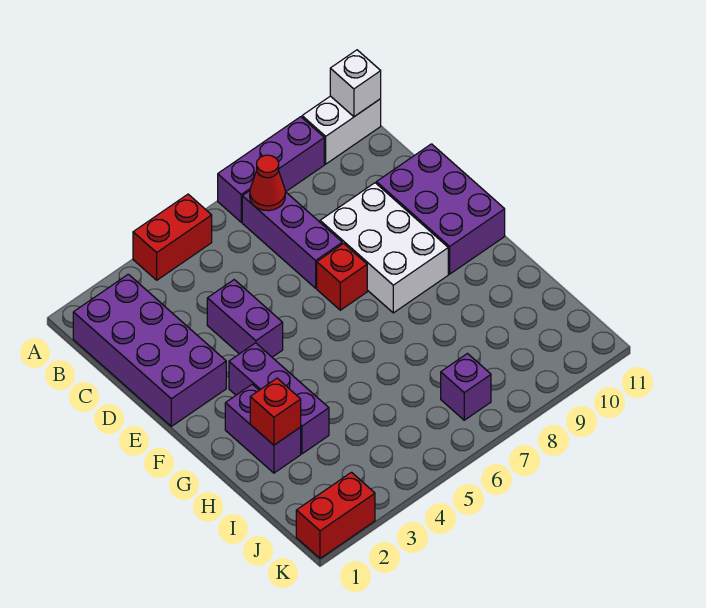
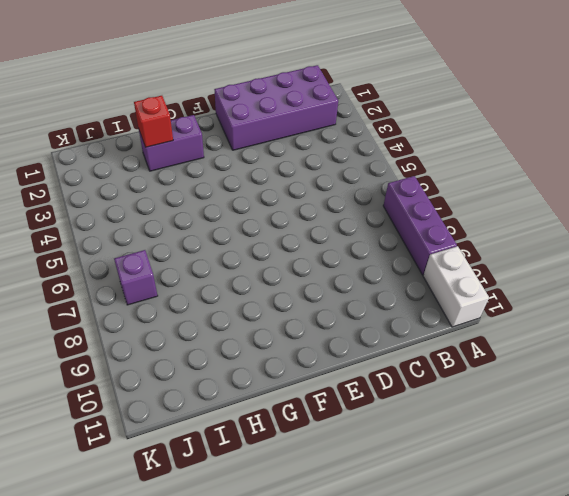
none -> red 1x2 brick [133,194,212,280]
none -> purple 1x3 brick [242,191,342,288]
none -> purple 1x2 brick [207,280,283,357]

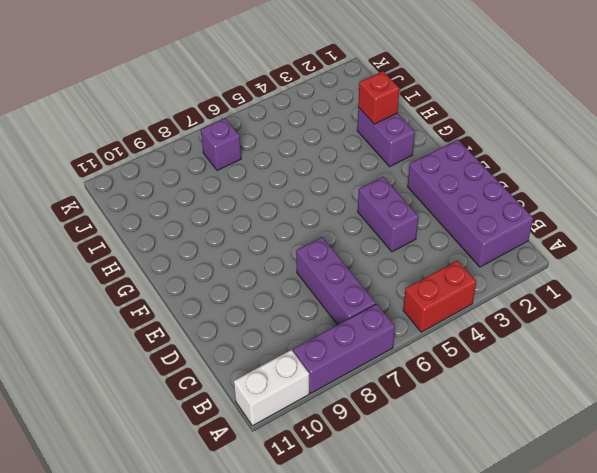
none -> white 2x3 brick [320,183,448,313]
none -> purple 2x3 brick [376,144,505,274]
none -> red 1x1 brick [317,244,367,310]

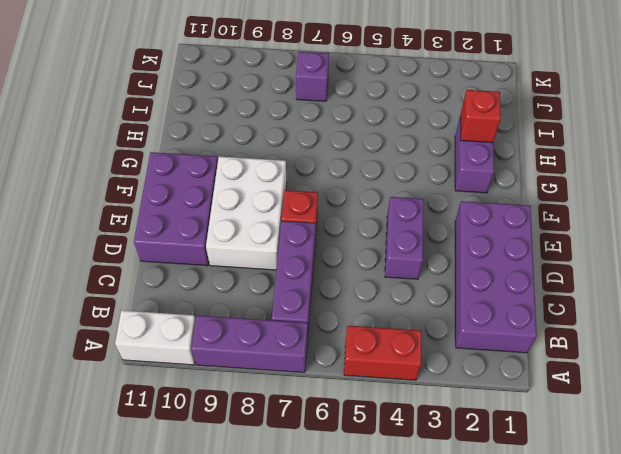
none -> purple 1x3 brick [229,343,329,454]
none -> red 1x2 brick [296,472,375,558]
none -> white 1x1 brick [330,50,381,117]

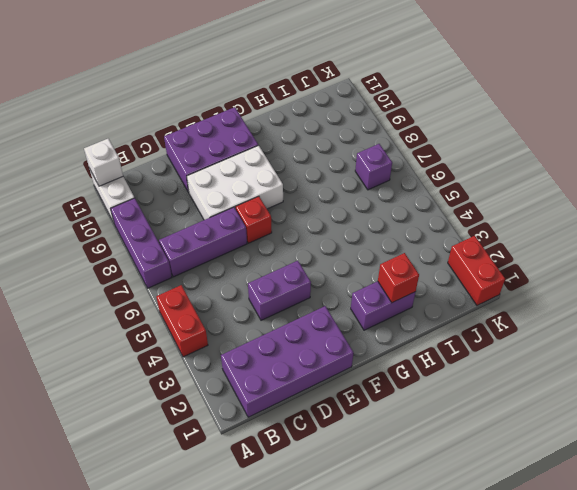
none -> purple 1x3 brick [229,343,329,454]
none -> red 1x1 cone [250,155,285,211]

